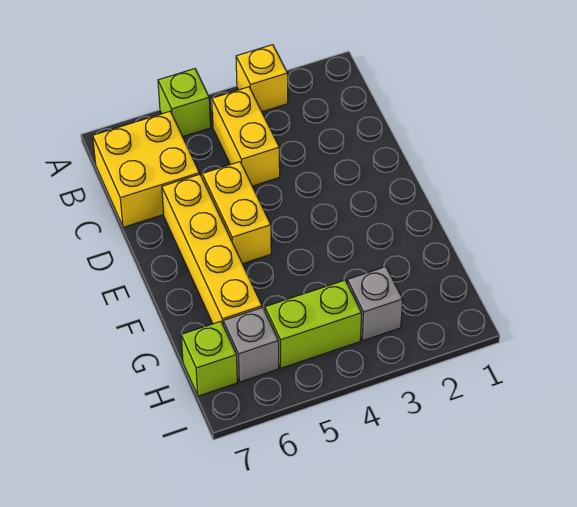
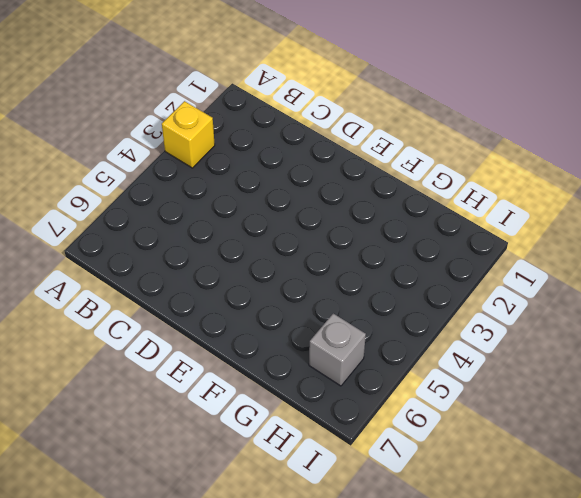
none -> lime 1x1 brick [158,69,211,137]
none -> yellow 1x2 brick [212,87,280,186]

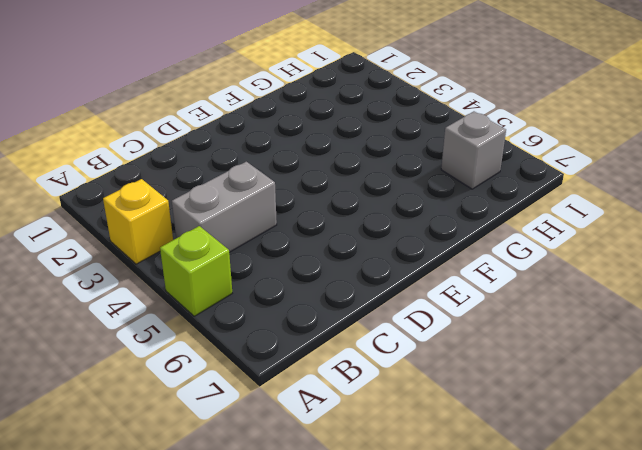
grey 1x2 brick [172,162,277,252] -> yellow 1x2 brick [212,87,280,186]
none -> yellow 2x2 brick [93,111,200,227]
none -> yellow 1x2 brick [202,162,271,264]

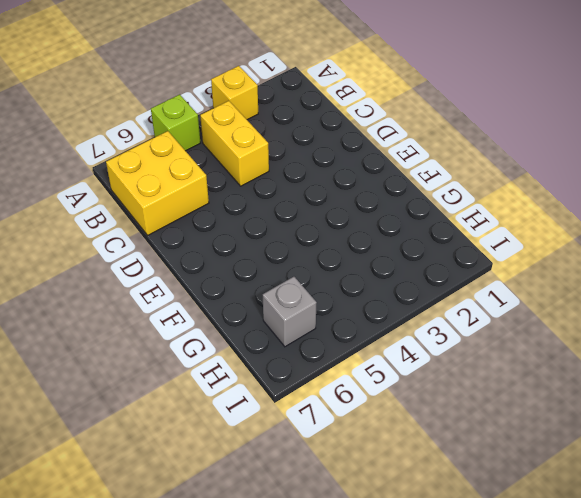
none -> yellow 1x2 brick [202,162,271,264]
none -> yellow 1x4 brick [162,174,262,324]

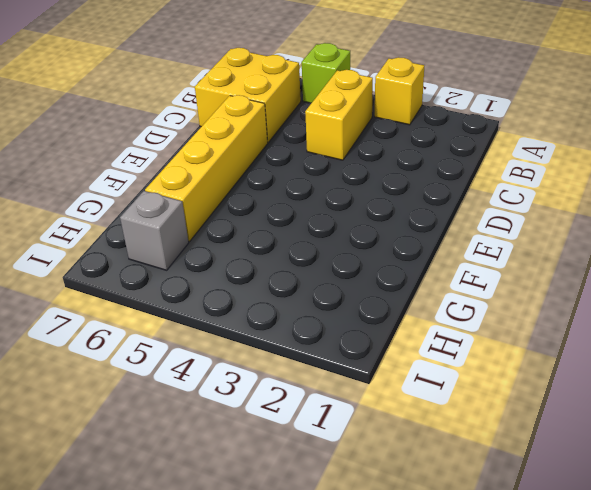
none -> yellow 1x2 brick [202,162,271,264]
none -> grey 1x1 brick [347,267,403,341]

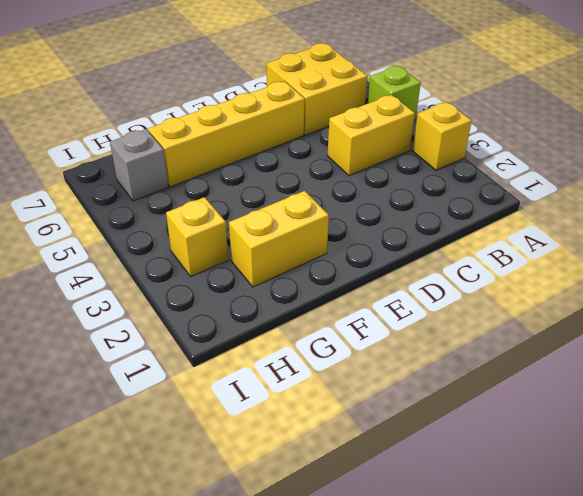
yellow 1x2 brick [229,191,329,287] -> yellow 1x2 brick moved to [202,162,271,264]
yellow 1x1 brick [166,197,228,276] -> grey 1x1 brick [347,267,403,341]
none -> lime 1x2 brick [265,280,362,368]
none -> lime 1x1 brick [181,321,237,396]

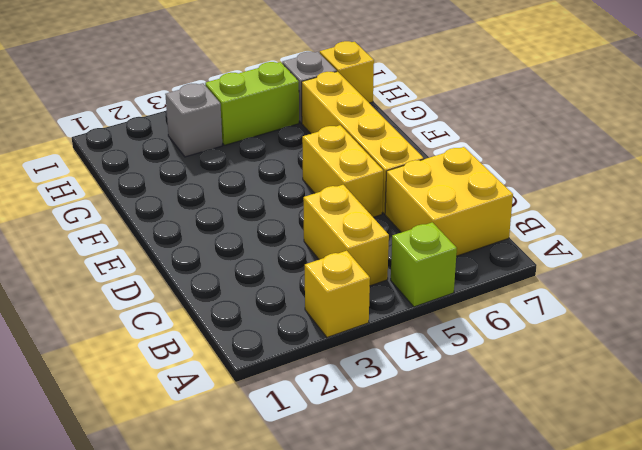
yellow 1x1 brick [320,41,374,103] -> lime 1x1 brick [181,321,237,396]

